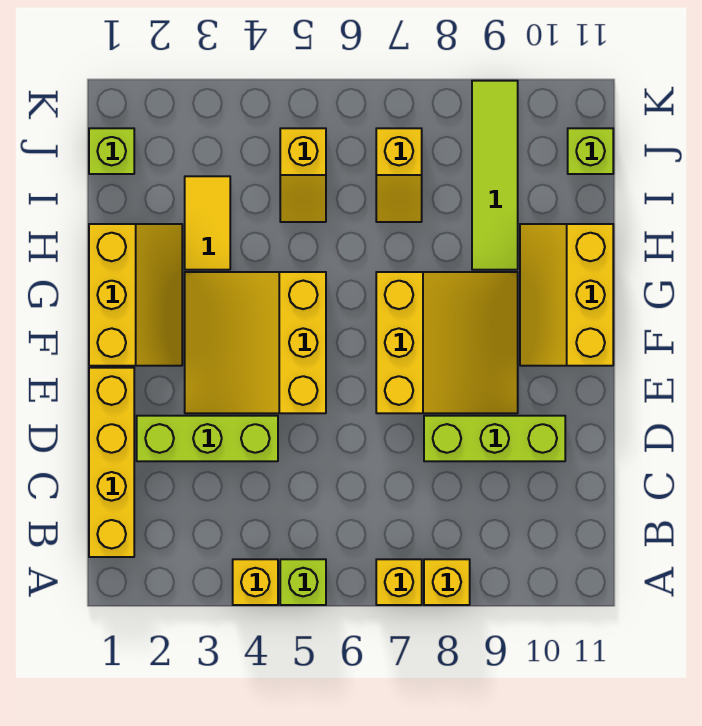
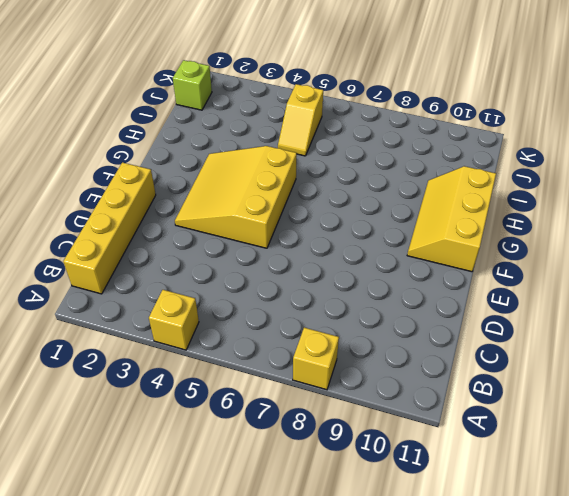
none -> lime 1x1 brick [280,559,326,605]
none -> yellow 1x1 brick [376,559,422,605]
none -> lime 1x3 brick [137,416,278,461]

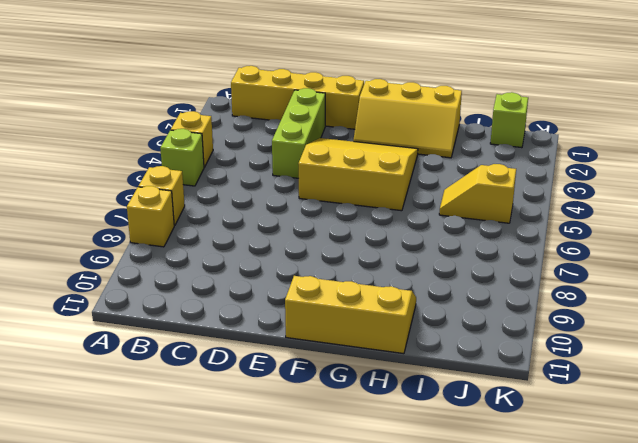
none -> lime 1x3 brick [424,416,565,461]
none -> yellow 3x3 slope [376,272,518,413]
none -> yellow 1x2 tile [185,176,230,270]

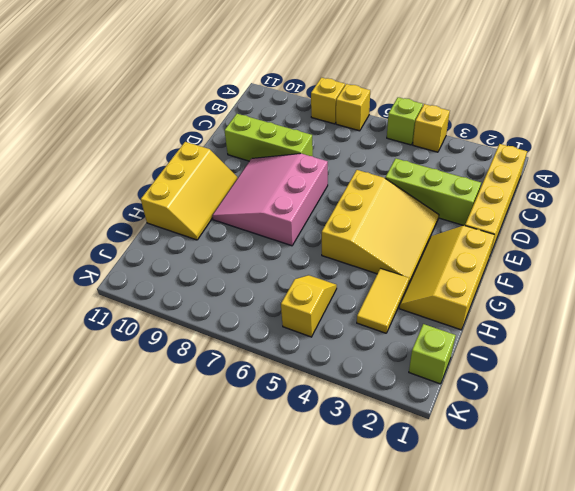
pink 3x3 slope [212,154,328,246] -> yellow 3x3 slope [376,272,518,413]
none -> lime 1x4 tile [472,81,518,270]
none -> yellow 1x2 slope [376,128,422,222]
none -> lime 1x1 brick [568,128,613,174]

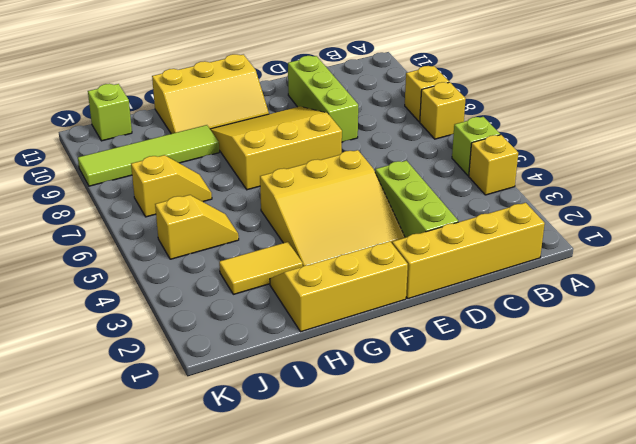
none -> lime 1x1 brick [89,128,134,174]

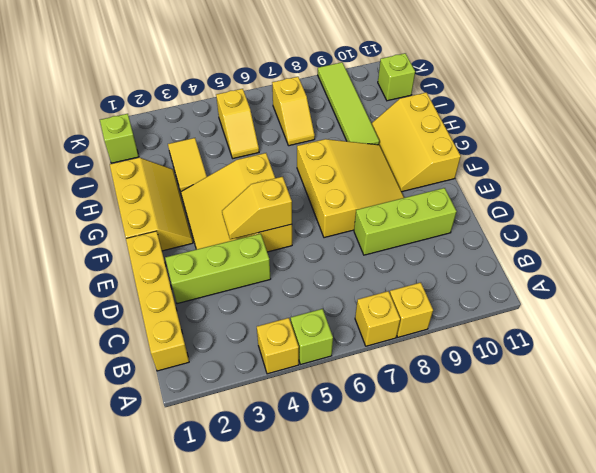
yellow 1x2 slope [222,177,292,239] -> none

